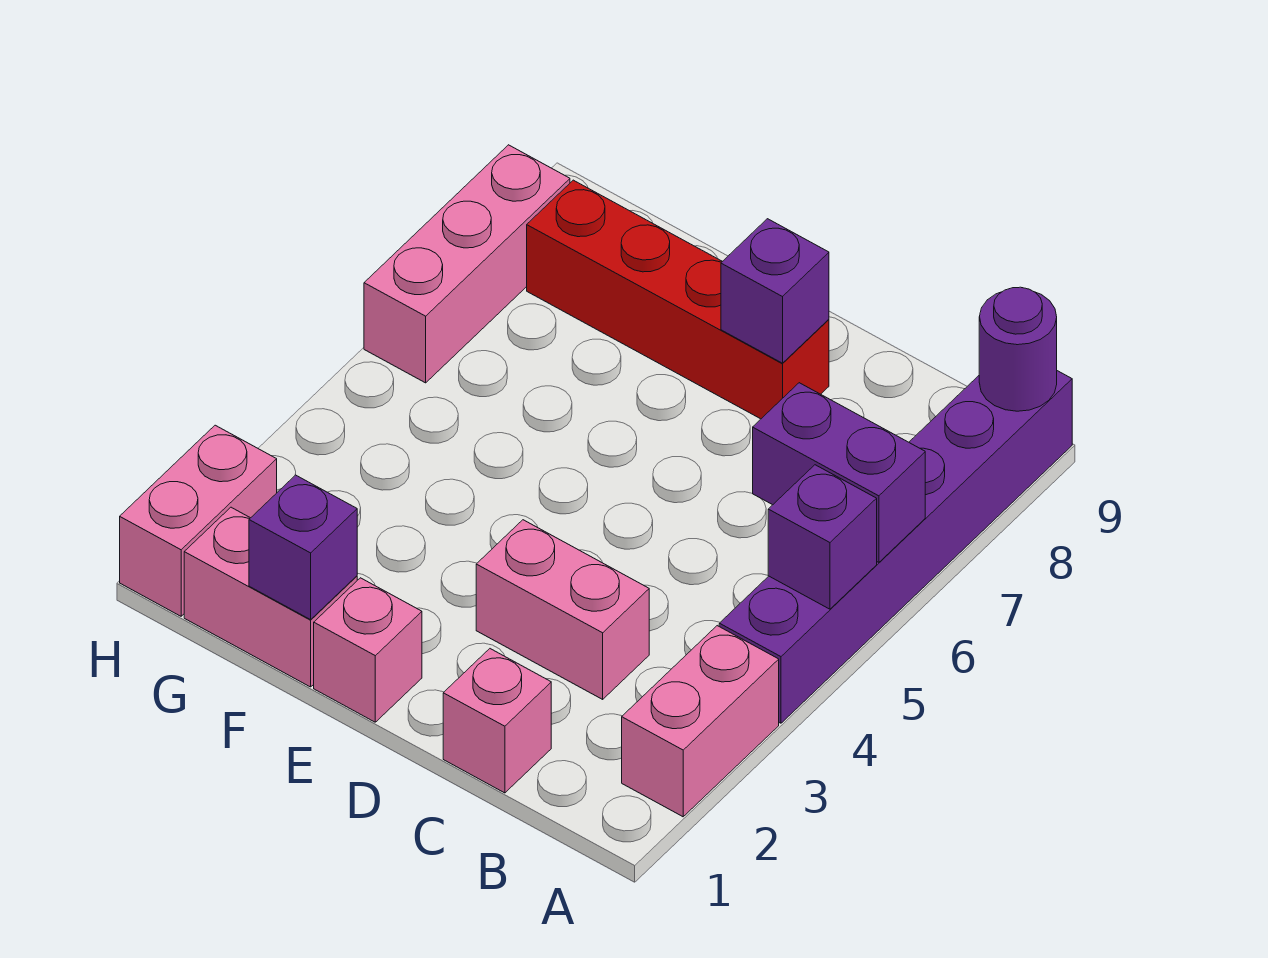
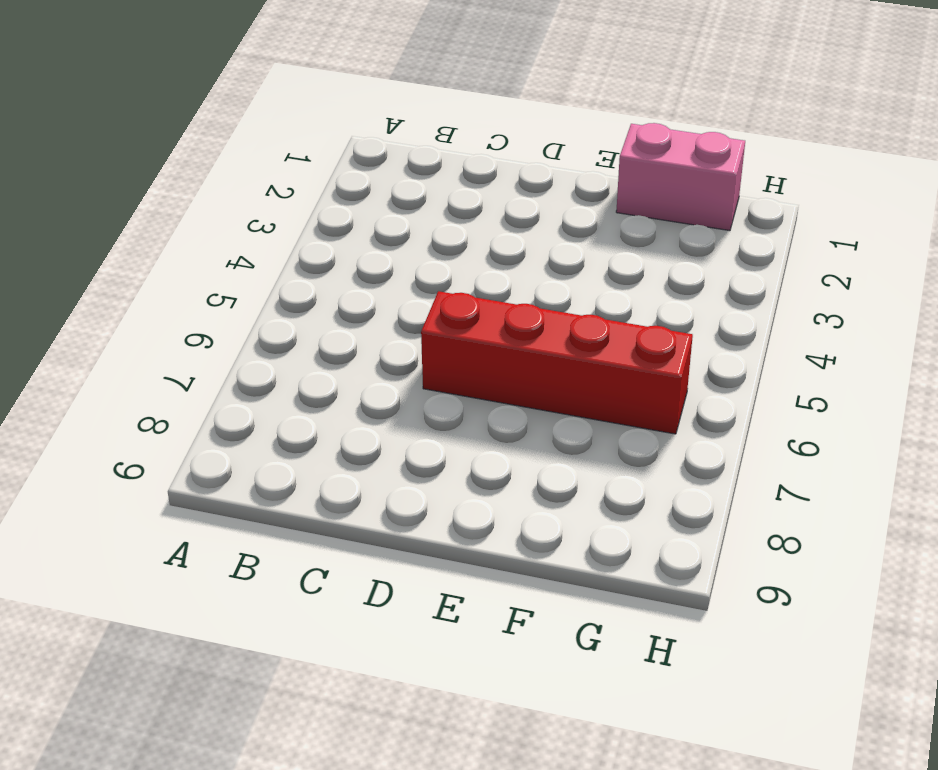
red 1x4 brick [421,291,693,434] -> red 1x4 brick moved to [527,180,829,419]
none -> pink 1x2 brick [622,626,779,817]
none -> purple 1x6 brick [719,371,1072,723]
none -> pink 1x1 brick [443,649,551,793]

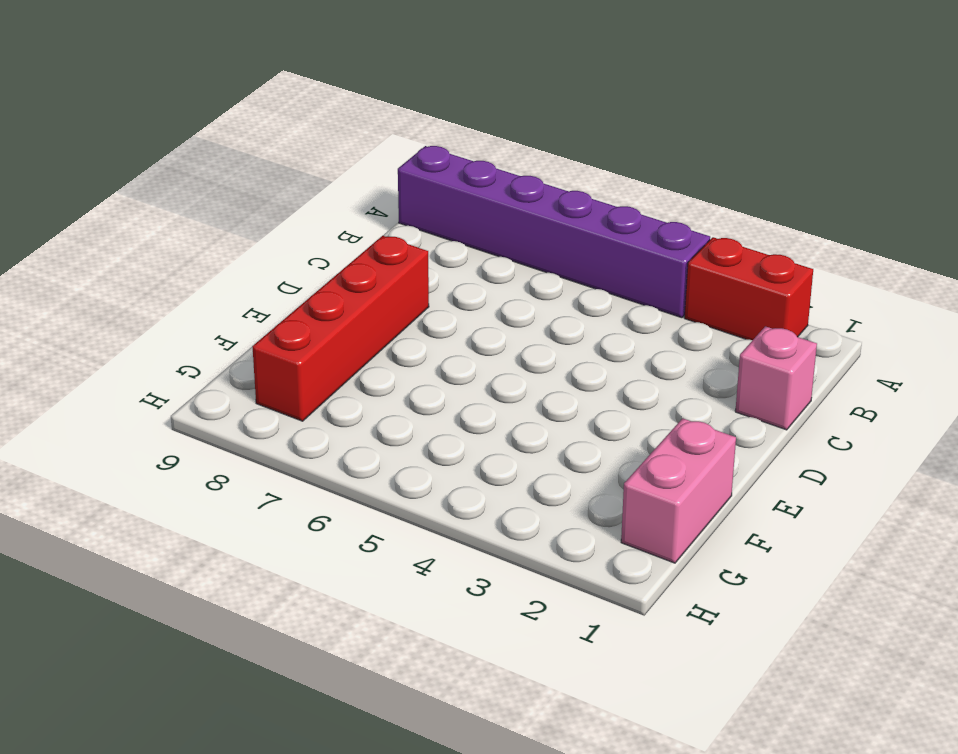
red 1x2 brick [684,237,813,340] -> pink 1x2 brick [622,626,779,817]
none -> pink 1x2 brick [476,520,649,699]
none -> pink 1x1 brick [314,578,422,722]
none -> pink 1x2 brick [120,425,277,616]

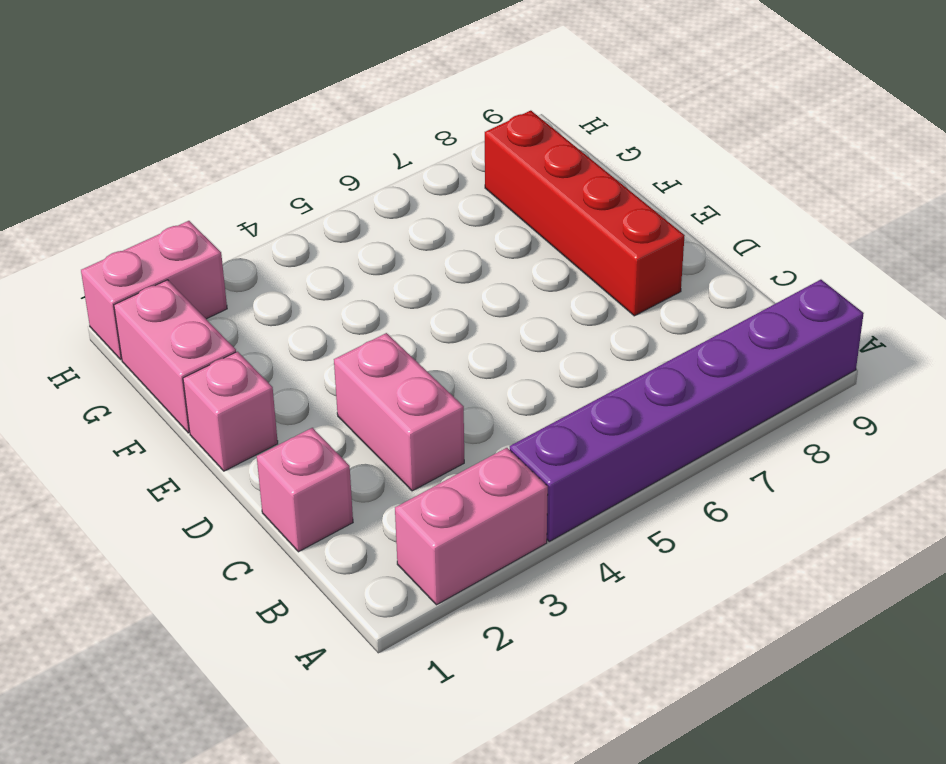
none -> pink 1x3 brick [364,145,570,383]
none -> purple 1x1 brick [768,465,877,609]
none -> purple 1x2 brick [753,383,925,562]

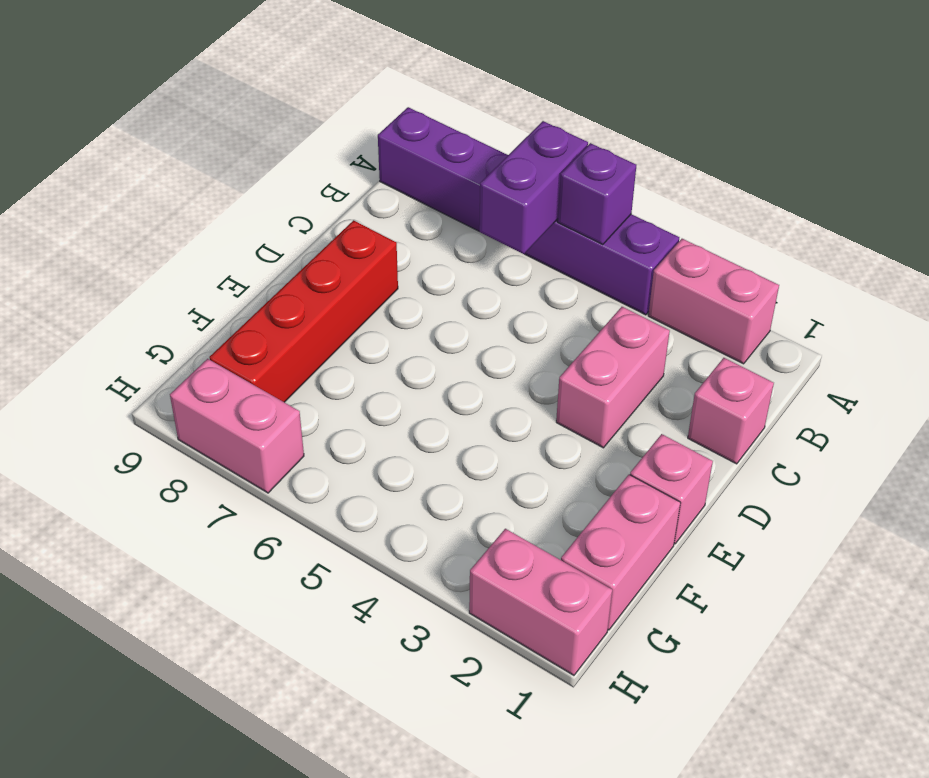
pink 1x2 brick [170,359,304,493] -> pink 1x3 brick [364,145,570,383]
none -> purple 1x1 round brick [979,287,1057,411]
none -> purple 1x1 brick [721,219,829,363]
none -> purple 1x1 brick [249,475,357,620]

